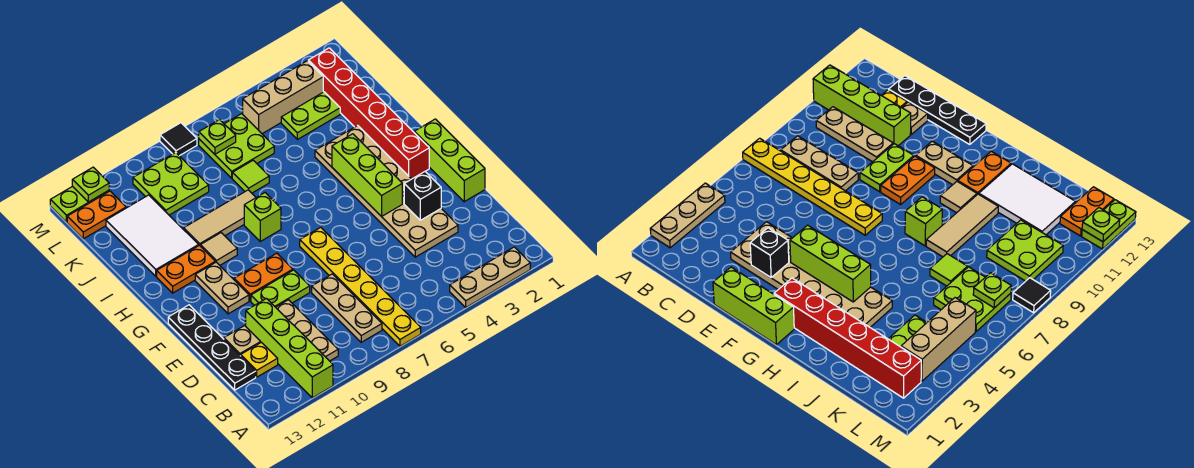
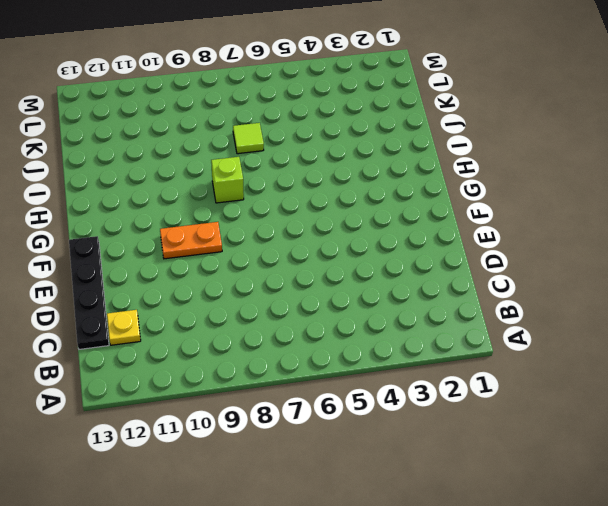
none -> tan 1x3 plate [450,247,530,307]
none -> yellow 1x6 plate [300,227,421,346]
none -> lime 1x4 brick [246,299,333,398]
none -> tan 1x3 plate [312,274,382,342]

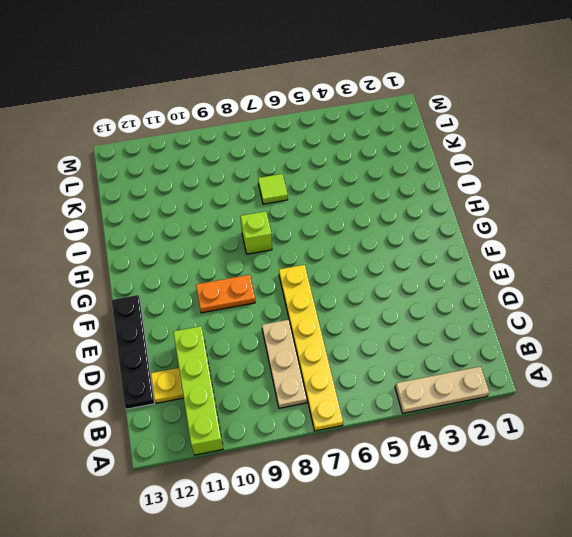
none -> tan 1x3 plate [276,300,338,361]
none -> tan 2x6 plate [315,125,458,257]
none -> tan 1x1 plate [224,326,261,356]
none -> lime 1x3 brick [414,119,485,202]

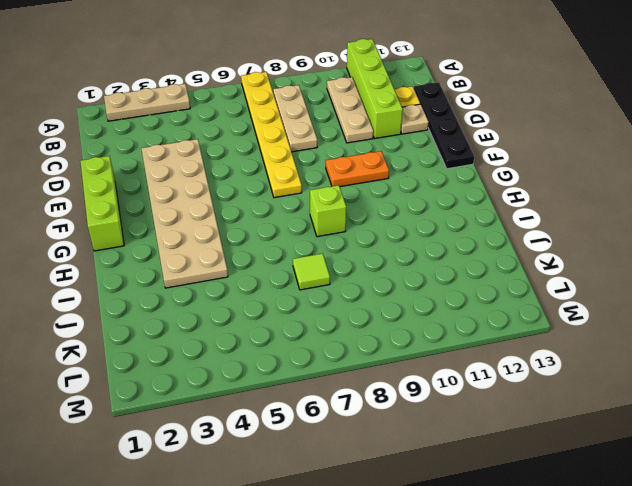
none -> lime 1x2 plate [251,270,310,307]
none -> tan 1x2 plate [195,262,249,314]
none -> red 1x6 brick [308,48,429,179]
none -> tan 1x1 tile [200,233,237,265]

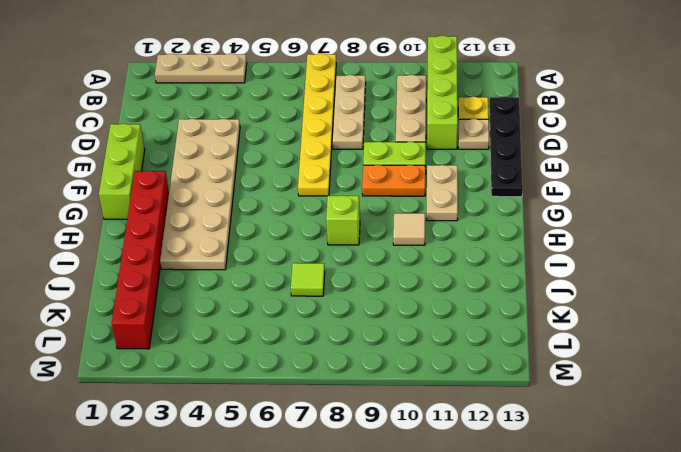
none -> orange 1x2 plate [157,245,215,293]
none -> tan 1x3 tile [184,190,256,245]
none -> white 2x3 tile [106,195,199,276]
none -> lime 1x2 plate [281,92,340,140]

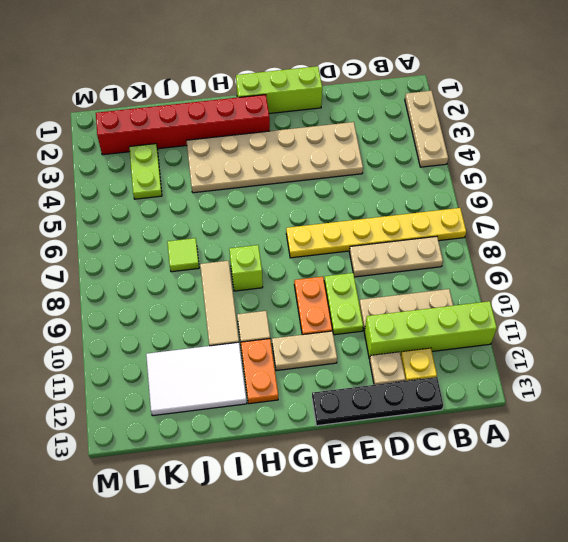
none -> lime 2x2 plate [199,114,274,178]
none -> lime 2x2 plate [133,152,209,215]
none -> tan 1x3 brick [243,61,323,134]
none -> orange 1x2 plate [67,191,126,239]

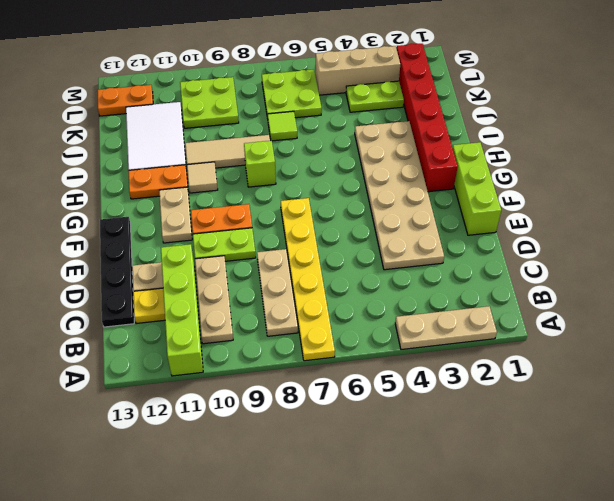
none -> black 1x1 tile [160,123,197,156]
none -> lime 1x2 plate [50,186,109,222]
none -> black 1x1 brick [404,172,441,220]
none -> lime 1x3 brick [332,134,402,217]

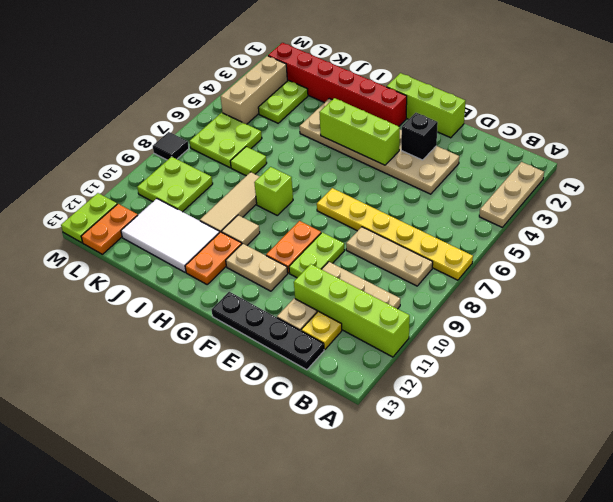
none -> lime 1x1 plate [199,120,236,154]
none -> lime 1x1 plate [72,167,109,202]

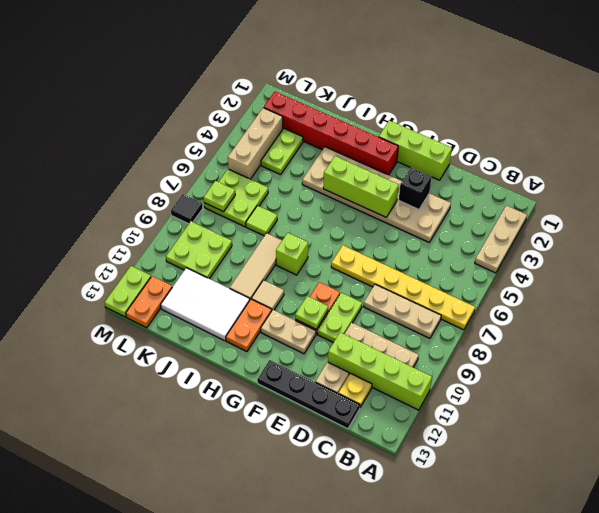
lime 1x1 plate [295,296,328,329] -> lime 1x1 plate moved to [72,167,109,202]

